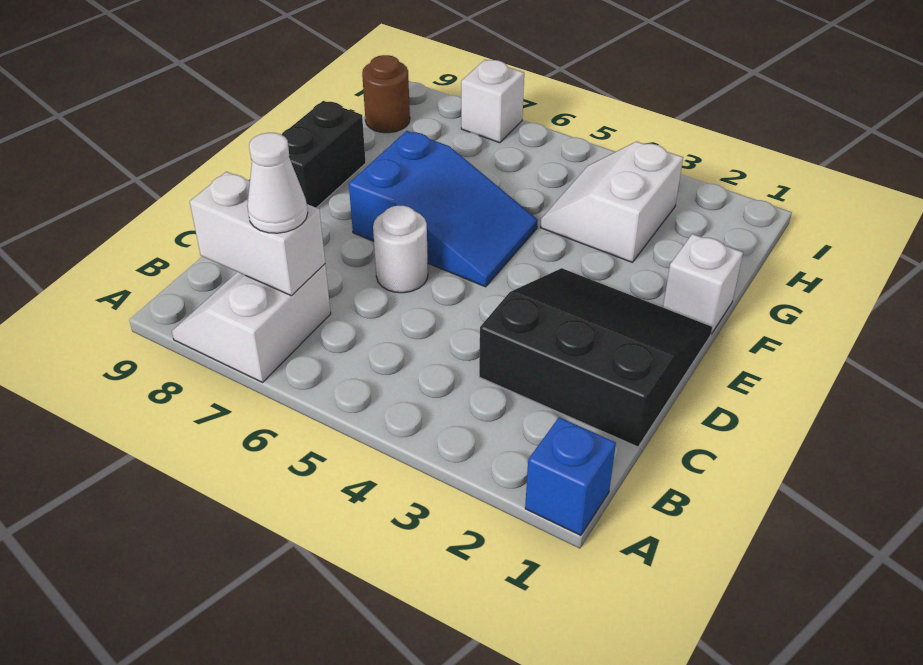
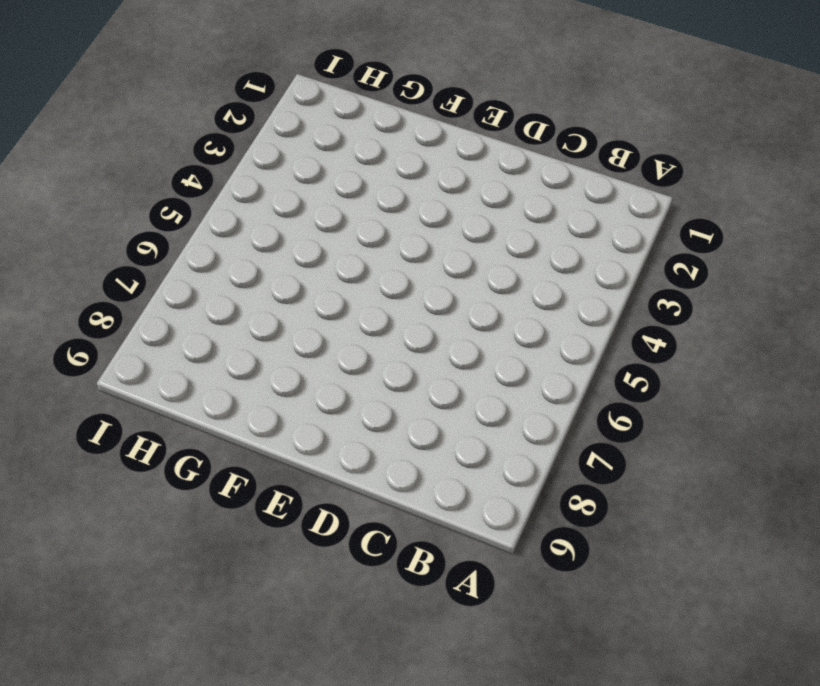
none -> blue 1x1 brick [525,417,616,535]
none -> white 2x2 slope [172,264,331,382]
none -> black 3x3 slope [479,268,712,447]

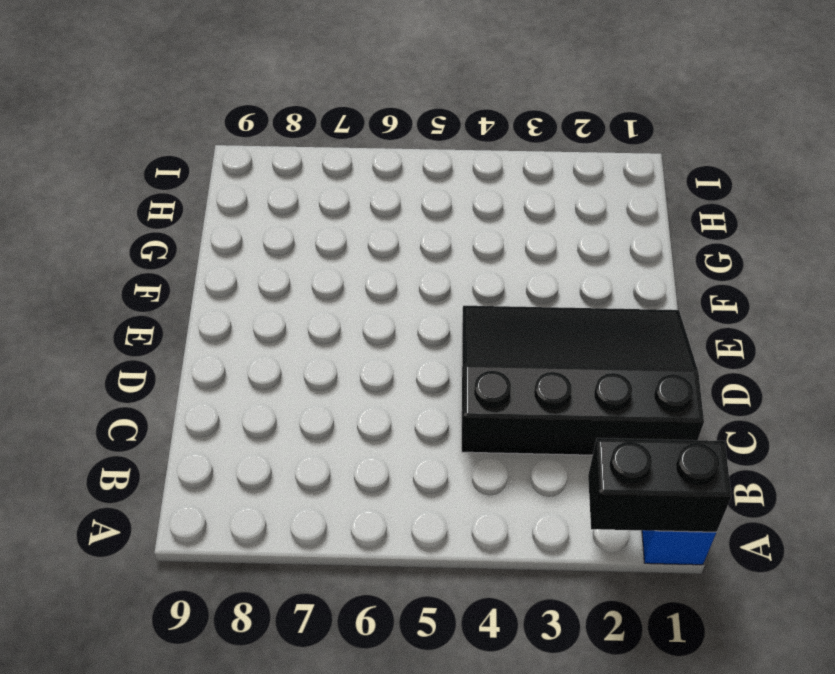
black 1x2 brick [588,438,731,532] -> black 1x2 brick turned to [282,101,366,208]
black 3x4 slope [462,306,704,455] -> black 3x3 slope [479,268,712,447]
none -> white 2x2 slope [172,264,331,382]
none -> white 1x1 round brick [373,206,428,293]
none -> blue 2x3 slope [349,131,538,287]

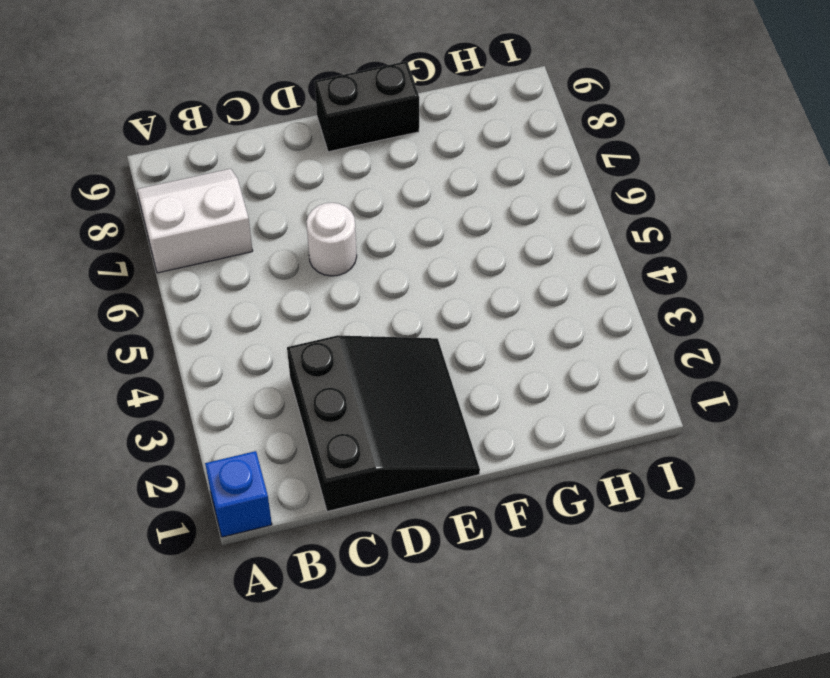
none -> blue 2x3 slope [349,131,538,287]
none -> white 1x1 brick [663,234,743,334]
none -> white 2x2 slope [540,142,683,262]

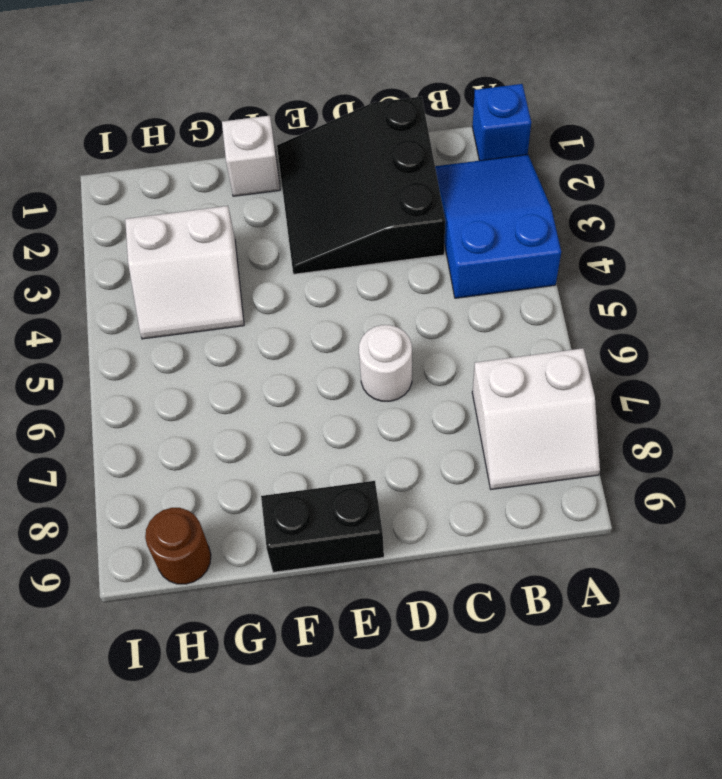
blue 2x3 slope [435,155,561,298] -> blue 2x3 slope moved to [349,131,538,287]
none -> white 1x1 brick [461,60,524,143]
none -> white 1x2 brick [190,172,325,296]
none -> white 1x1 cone [247,133,308,233]

